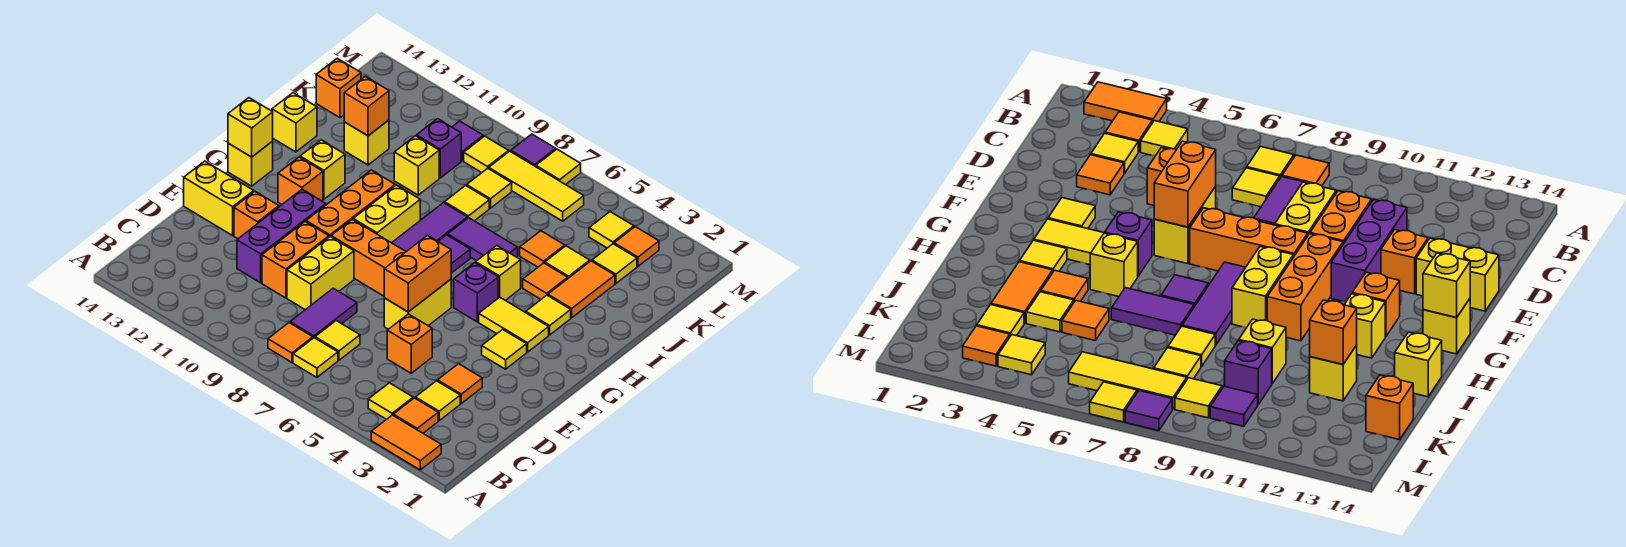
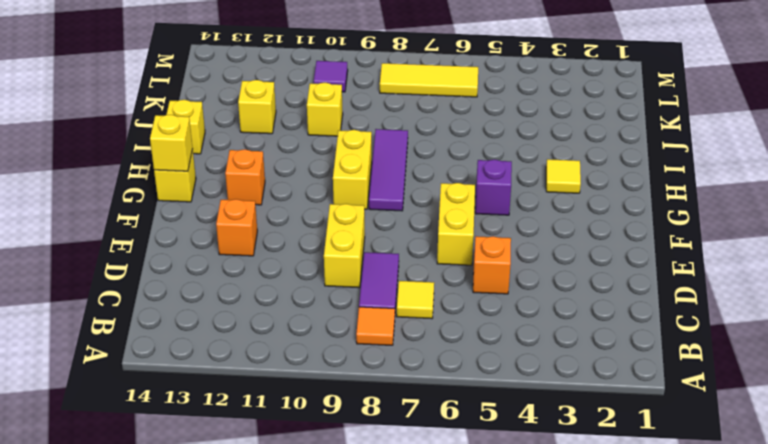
none -> orange 1x2 tile [371,415,441,470]
none -> orange 1x1 tile [393,398,438,433]
none -> yellow 1x1 tile [368,383,413,419]
none -> yellow 1x1 tile [293,338,338,377]

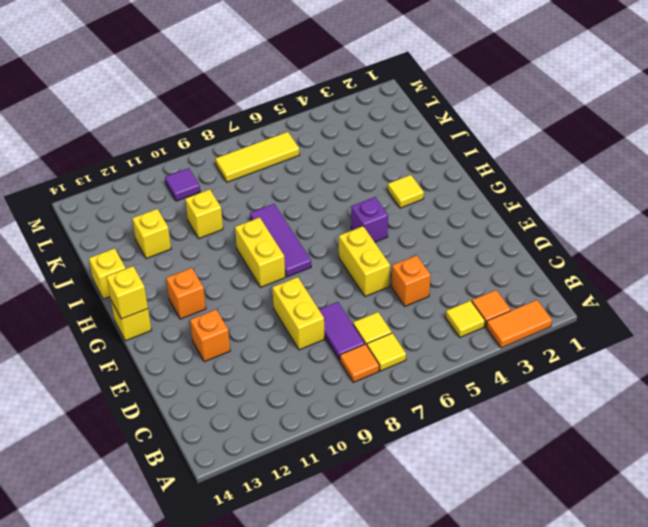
none -> yellow 1x1 tile [415,381,460,420]
none -> orange 1x1 tile [438,364,482,403]
none -> orange 1x2 brick [262,222,329,298]
none -> purple 1x3 brick [237,189,326,283]

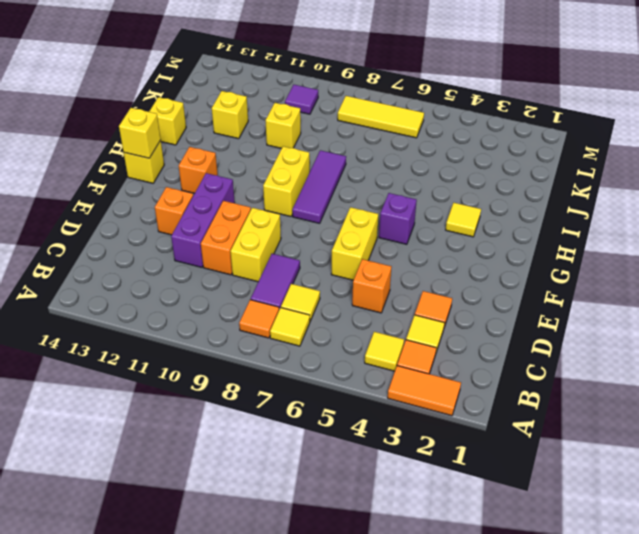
none -> yellow 1x2 brick [184,161,254,235]
none -> yellow 1x1 tile [482,329,527,369]
none -> orange 1x3 brick [331,219,406,296]
none -> orange 1x3 brick [306,170,395,237]

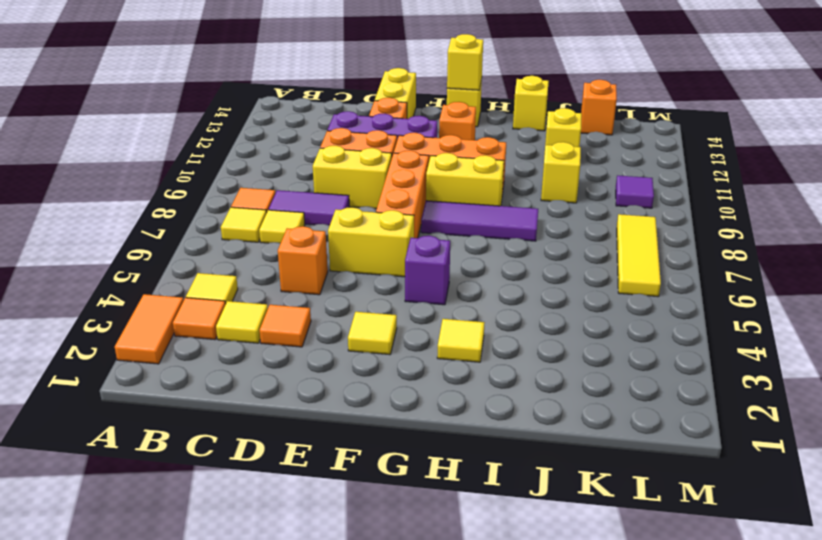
none -> yellow 1x2 tile [479,297,549,352]
none -> yellow 1x1 brick [476,246,521,300]
none -> purple 1x1 tile [438,235,470,273]
none -> yellow 1x1 brick [300,140,345,199]

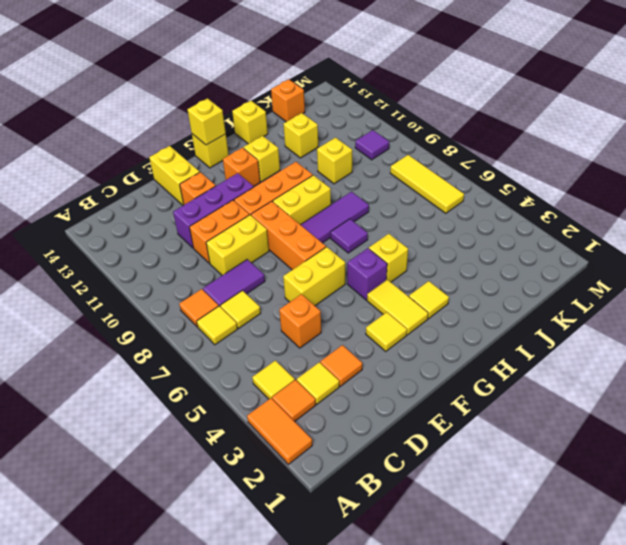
none -> orange 1x2 tile [548,261,615,318]
none -> orange 1x1 tile [523,263,568,299]
none -> purple 1x2 tile [448,218,518,261]
none -> yellow 1x1 tile [545,246,590,278]

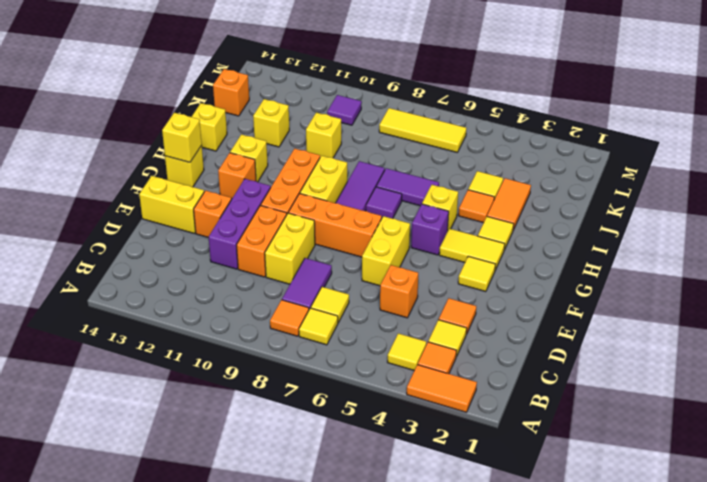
none -> orange 1x1 tile [520,231,565,267]
none -> yellow 1x1 tile [445,186,489,221]
none -> yellow 1x1 tile [592,244,637,284]
none -> yellow 1x1 tile [467,168,512,208]

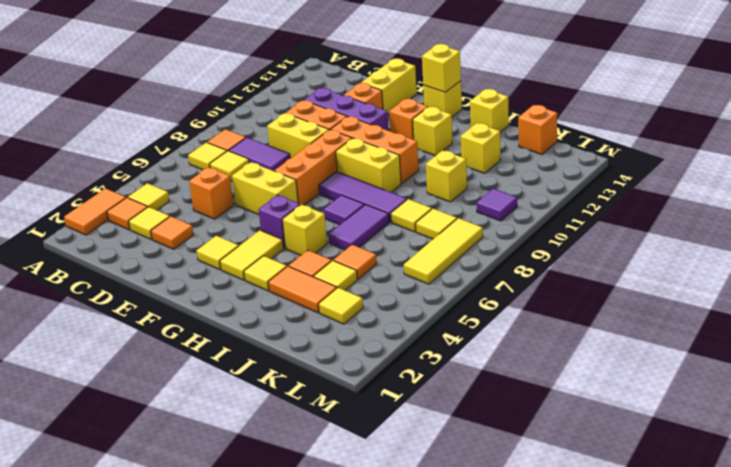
none -> purple 1x1 brick [416,119,461,178]
none -> orange 1x1 tile [614,227,659,266]
none -> yellow 1x1 tile [589,212,634,248]
none -> yellow 1x1 tile [464,136,509,173]

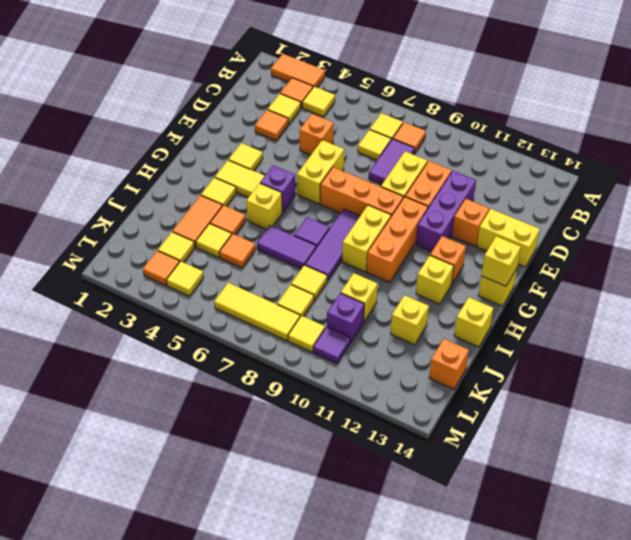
none -> yellow 1x1 tile [536,149,581,185]
none -> purple 1x1 tile [511,134,556,167]
none -> orange 1x2 brick [384,235,451,312]
none -> orange 1x1 brick [344,76,389,136]

